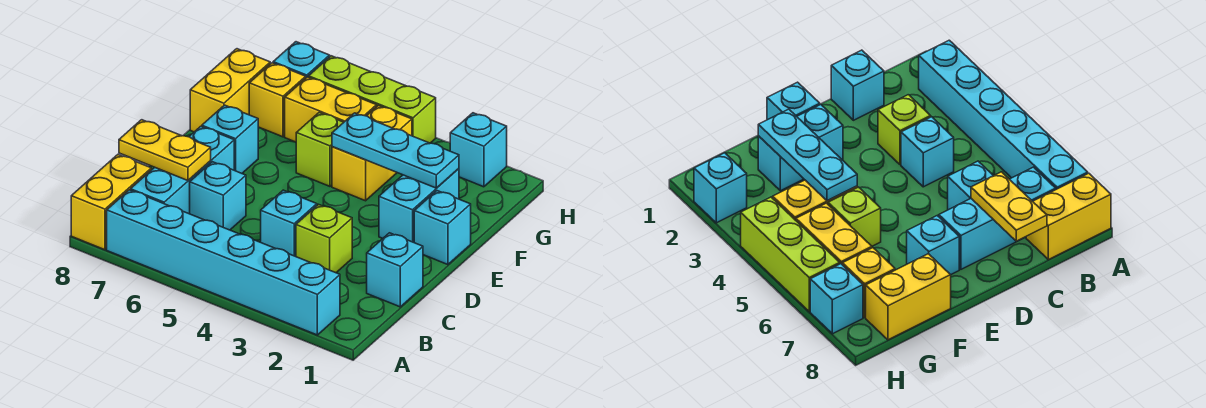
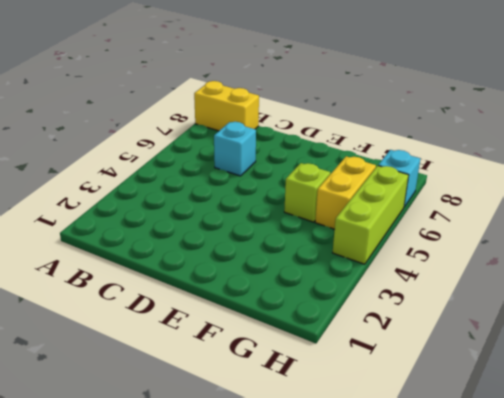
none -> cyan 1x6 brick [107,190,340,335]
none -> cyan 1x3 brick [131,126,234,214]
none -> cyan 1x1 brick [367,233,423,307]

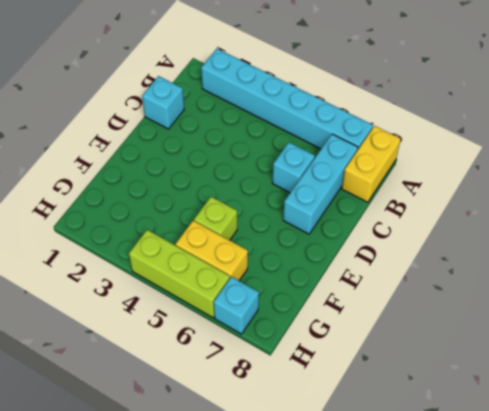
none -> lime 1x1 brick [296,204,352,273]
none -> cyan 1x1 brick [261,190,317,257]
none -> cyan 1x1 brick [414,191,471,265]

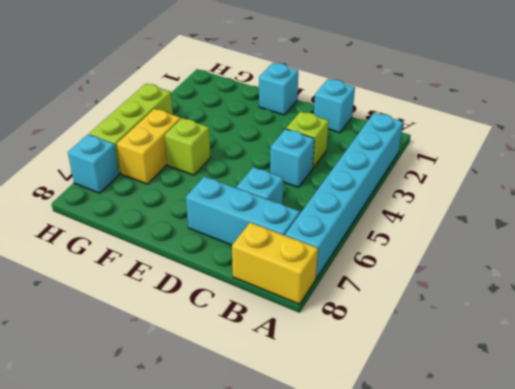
none -> cyan 1x2 brick [379,169,459,242]
none -> cyan 1x1 brick [202,105,258,173]
none -> yellow 1x2 brick [332,105,412,201]

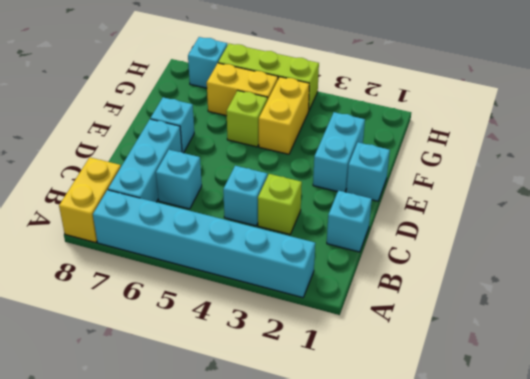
none -> yellow 1x2 brick [190,49,270,132]
none -> yellow 1x1 brick [249,63,306,137]
none -> cyan 1x1 brick [450,113,507,187]

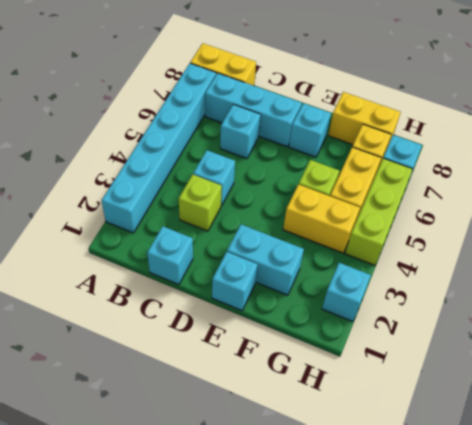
none -> yellow 1x2 plate [119,120,211,181]
none -> cyan 1x3 plate [332,113,459,188]

